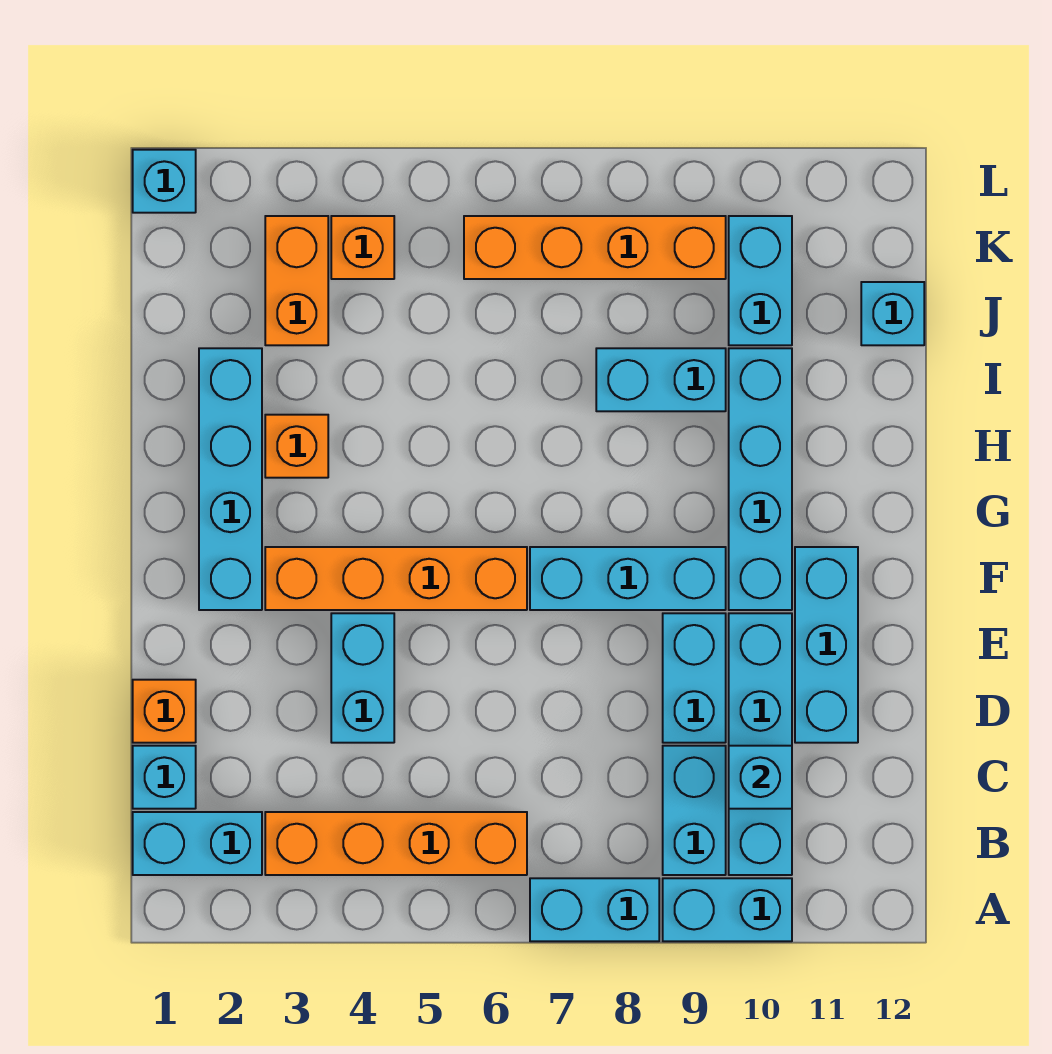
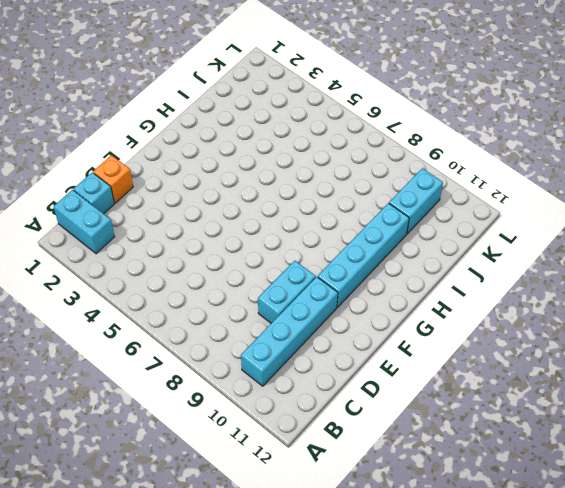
none -> cyan 1x2 brick [530,878,659,941]
none -> cyan 1x2 brick [663,878,792,941]
none -> orange 1x4 brick [265,812,527,875]

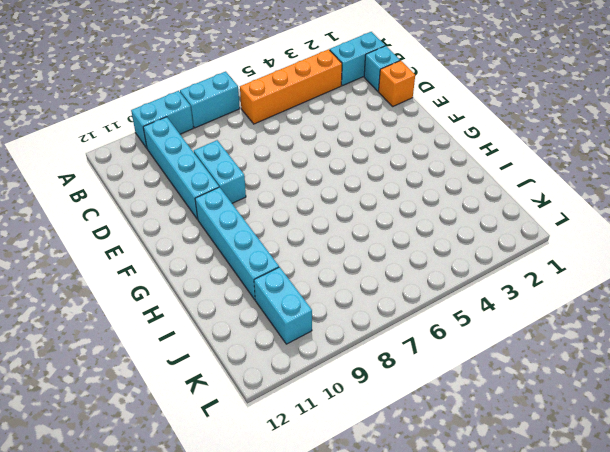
none -> cyan 1x2 brick [663,746,726,875]
none -> cyan 1x2 brick [331,613,394,743]
none -> cyan 1x3 brick [795,547,858,743]

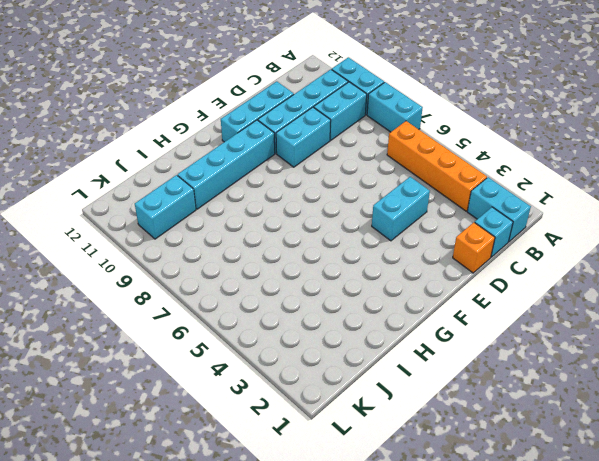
none -> cyan 1x4 brick [199,348,262,610]
none -> orange 1x4 brick [265,547,527,610]
none -> cyan 1x3 brick [530,547,726,610]

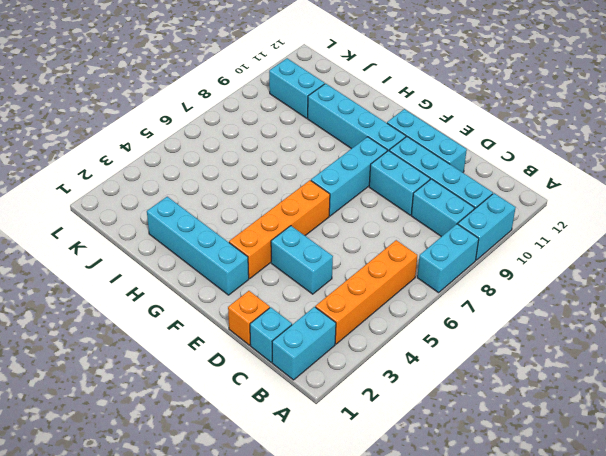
none -> orange 1x1 brick [265,415,328,478]
none -> cyan 1x2 brick [596,348,726,411]
none -> orange 1x2 brick [265,216,328,345]

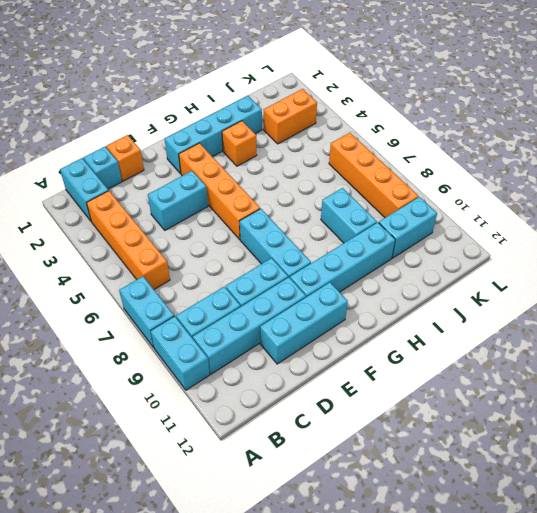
none -> cyan 1x1 brick [861,282,924,345]
none -> orange 1x1 brick [331,216,394,279]
none -> cyan 1x1 brick [133,150,196,213]

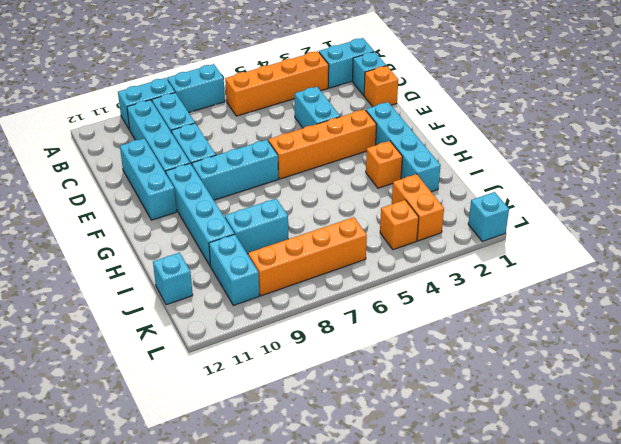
none -> cyan 1x1 brick [729,746,792,809]

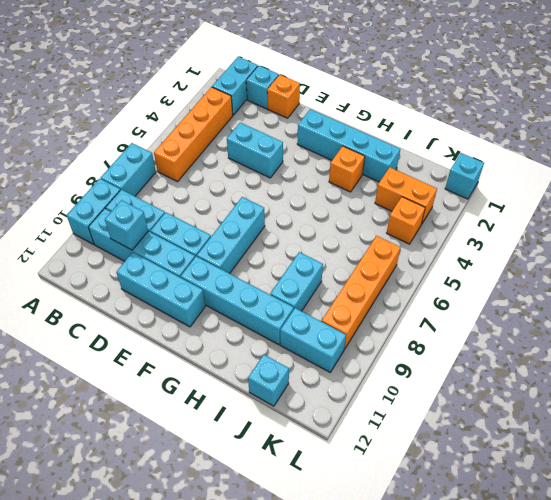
none -> orange 1x4 brick [265,547,527,610]

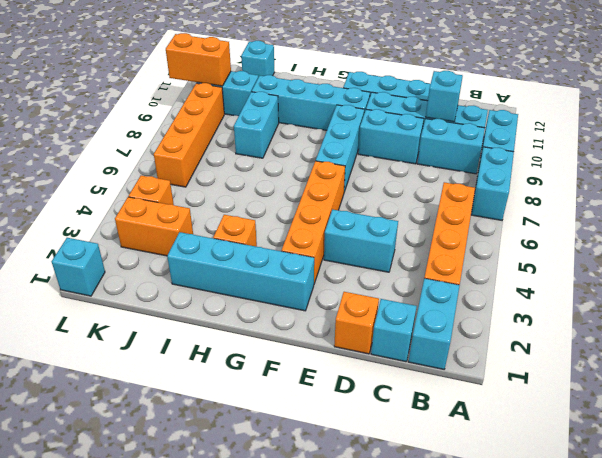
orange 1x2 brick [166,33,231,86] -> none

